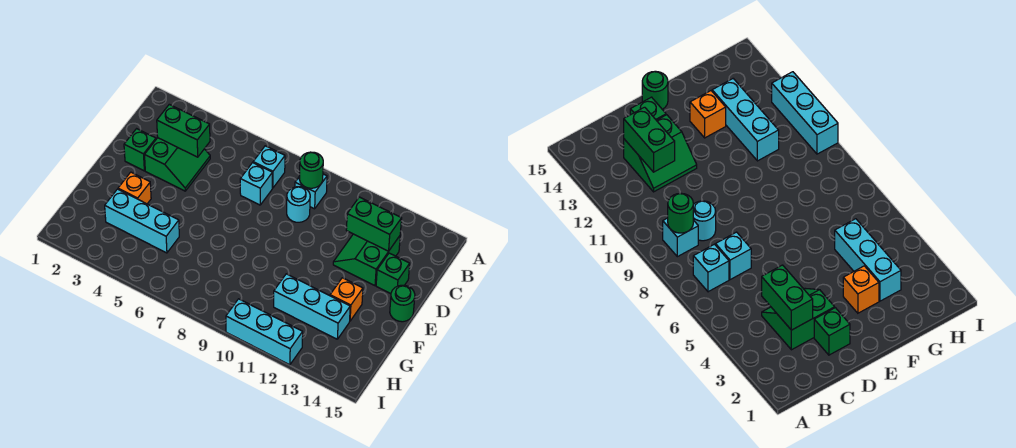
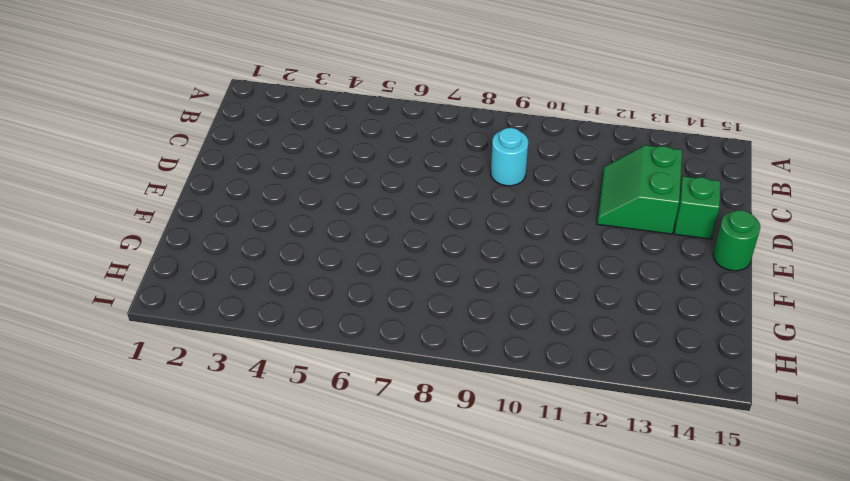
none -> cyan 1x1 brick [253,146,285,188]
none -> cyan 1x1 brick [295,174,327,209]
none -> green 2x2 slope [145,138,210,191]

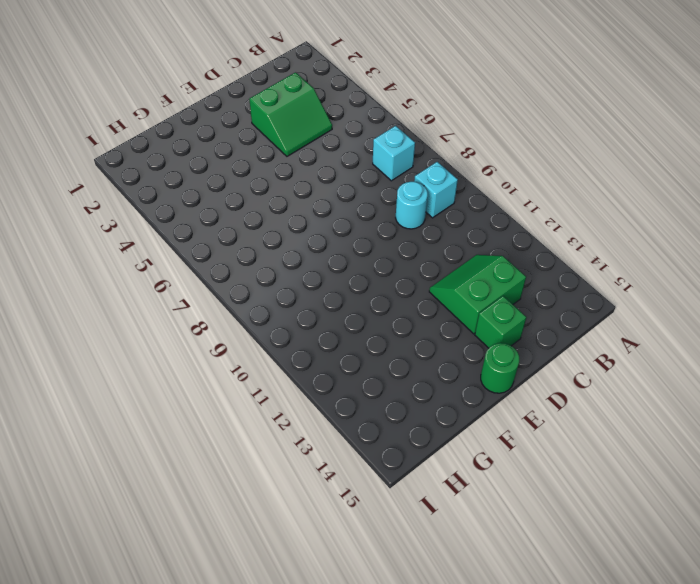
none -> cyan 1x1 brick [240,163,272,205]
none -> green 1x1 brick [124,129,156,171]
none -> orange 1x1 brick [118,172,151,204]

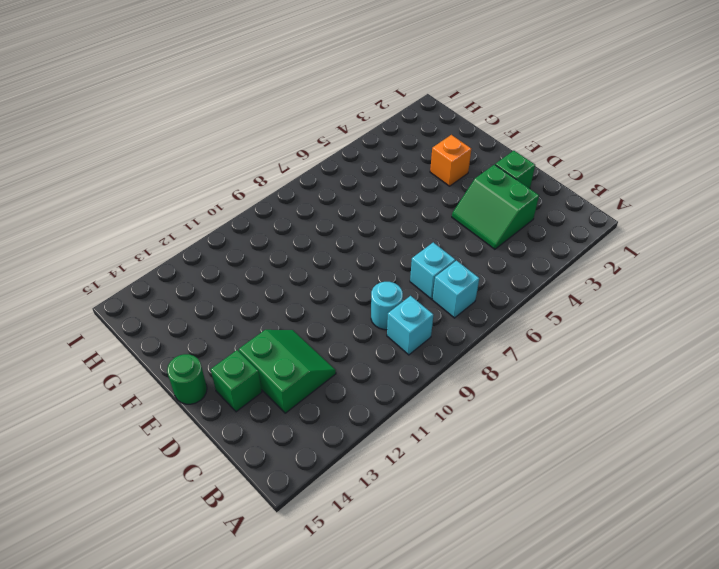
none -> orange 1x1 brick [330,278,363,321]
none -> cyan 1x3 brick [105,189,179,253]
none -> cyan 1x3 brick [274,274,350,339]

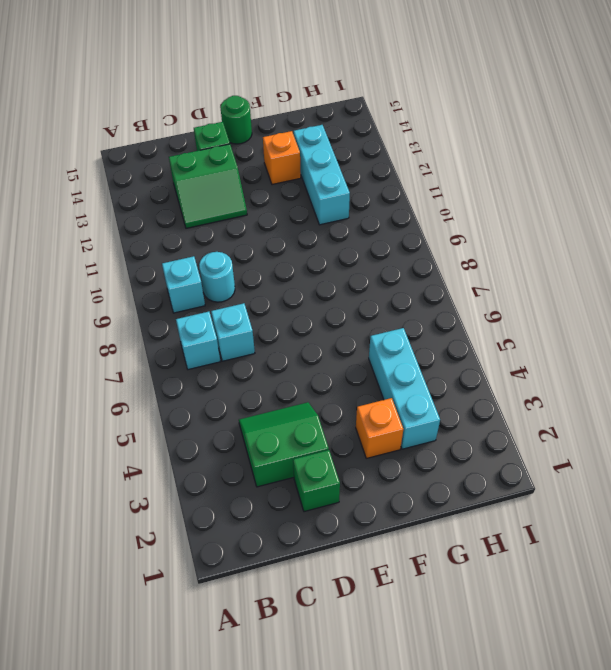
none -> cyan 1x3 brick [226,299,303,365]
none -> green 1x1 round brick [299,152,323,188]
none -> green 1x2 brick [157,104,210,157]

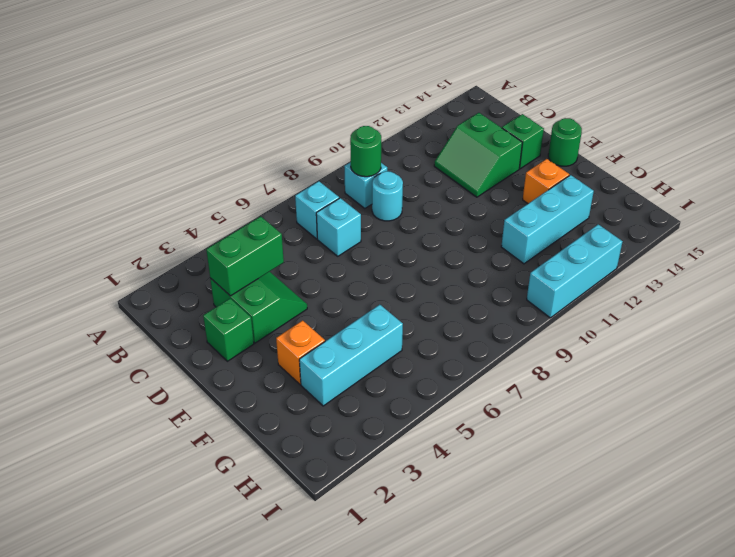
none -> green 1x2 brick [346,197,402,251]

